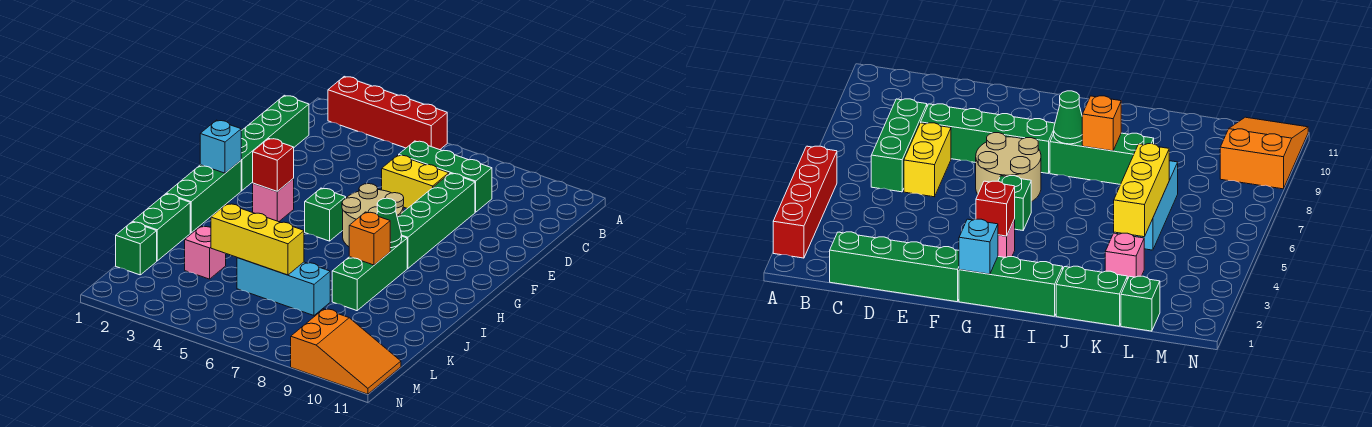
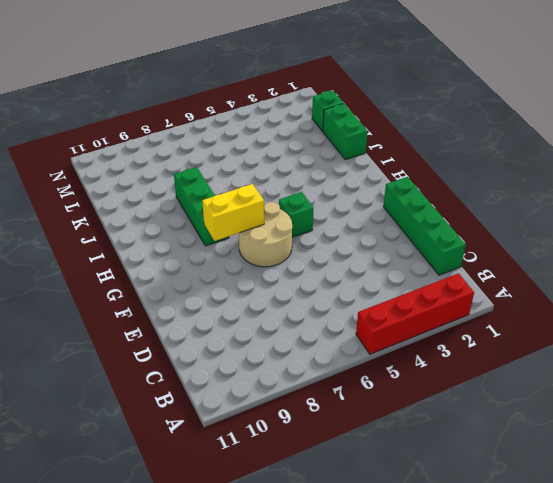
yellow 1x2 brick [202,184,264,241] -> yellow 1x2 brick moved to [382,155,449,209]
none -> green 1x3 brick [399,141,492,212]
none -> green 1x4 brick [397,173,475,268]
none -> green 1x3 brick [166,161,241,233]

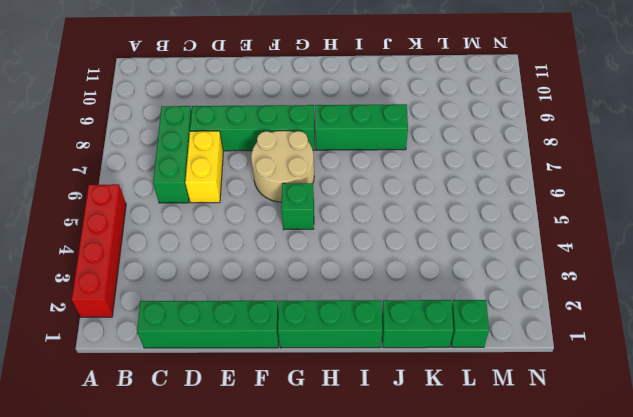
none -> pink 1x1 brick [253,179,294,222]
none -> pink 1x1 brick [185,226,226,279]
none -> cyan 1x3 brick [237,258,330,315]

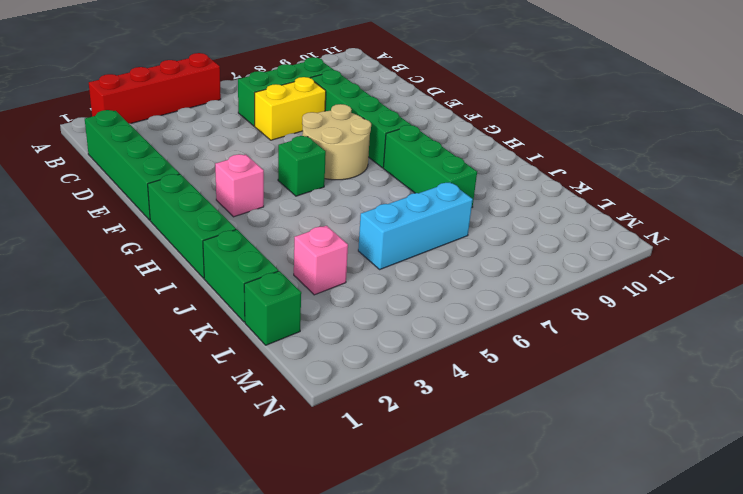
none -> orange 2x3 slope [291,309,401,394]
none -> cyan 1x1 brick [200,120,241,173]
none -> red 1x1 brick [253,138,294,191]

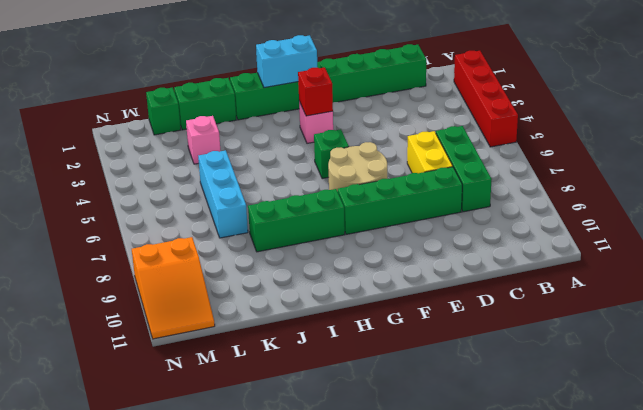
cyan 1x2 brick [256,35,317,88] -> cyan 1x1 brick [200,120,241,173]
none -> green 1x1 cone [377,198,402,248]
none -> orange 1x1 brick [349,212,390,265]
none -> yellow 1x3 brick [211,204,304,275]

